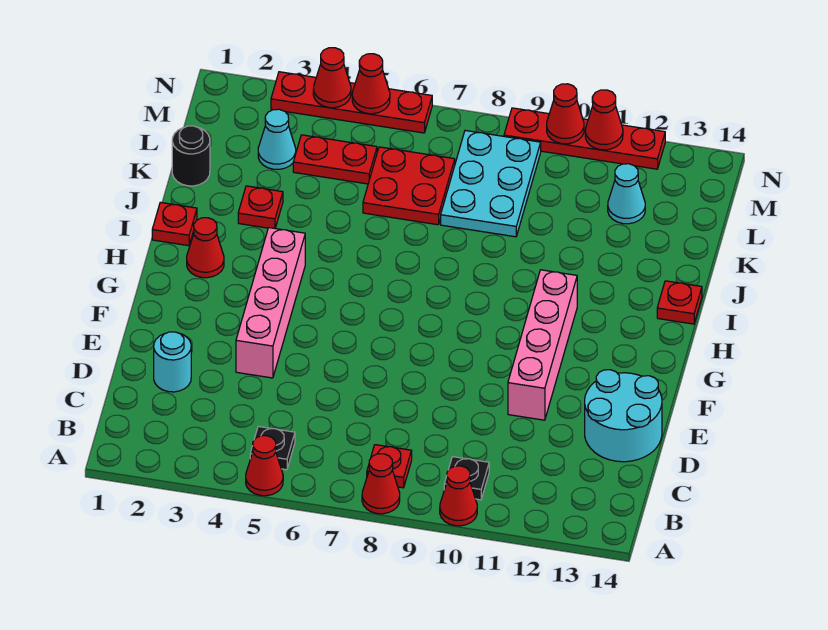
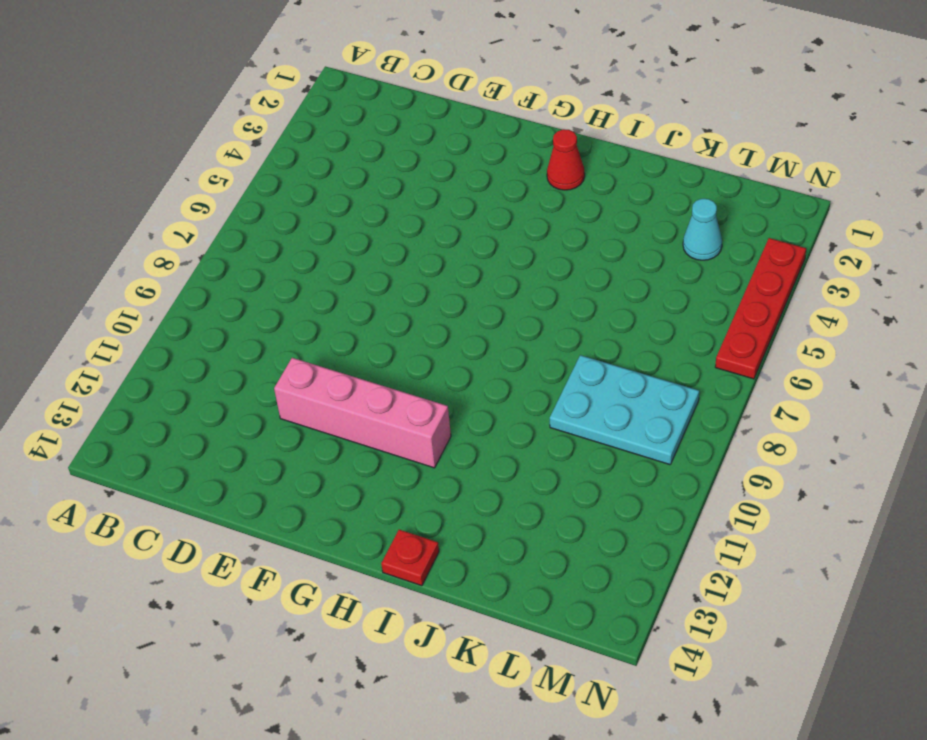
none -> red 1x1 cone [246,436,283,496]
none -> red 1x1 cone [362,454,400,514]
none -> red 1x1 cone [440,466,477,526]

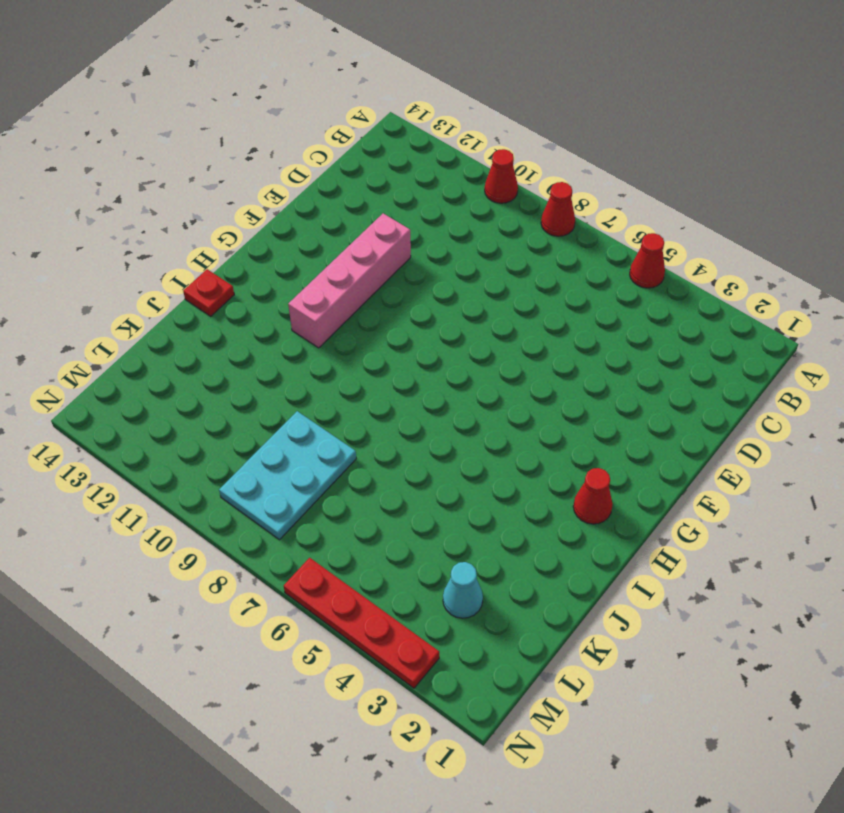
none -> black 1x1 plate [250,426,295,470]
none -> red 1x1 plate [367,445,412,488]
none -> black 1x1 plate [444,457,489,500]

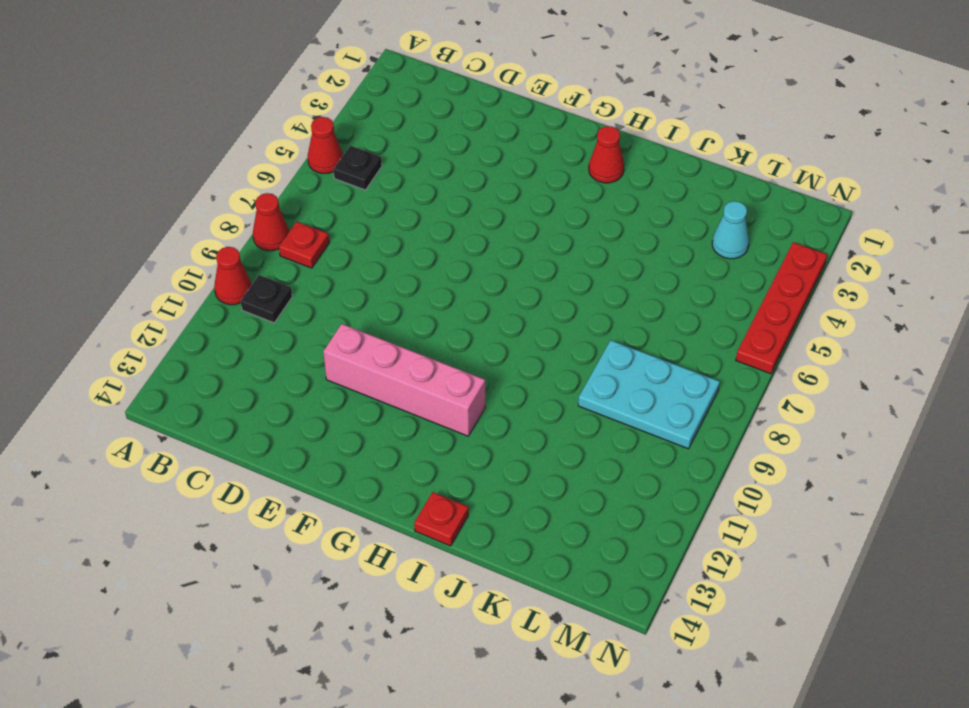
none -> cyan 1x1 round brick [154,332,191,392]
none -> cyan 2x2 round brick [585,370,662,462]
none -> pink 1x4 brick [236,228,305,378]

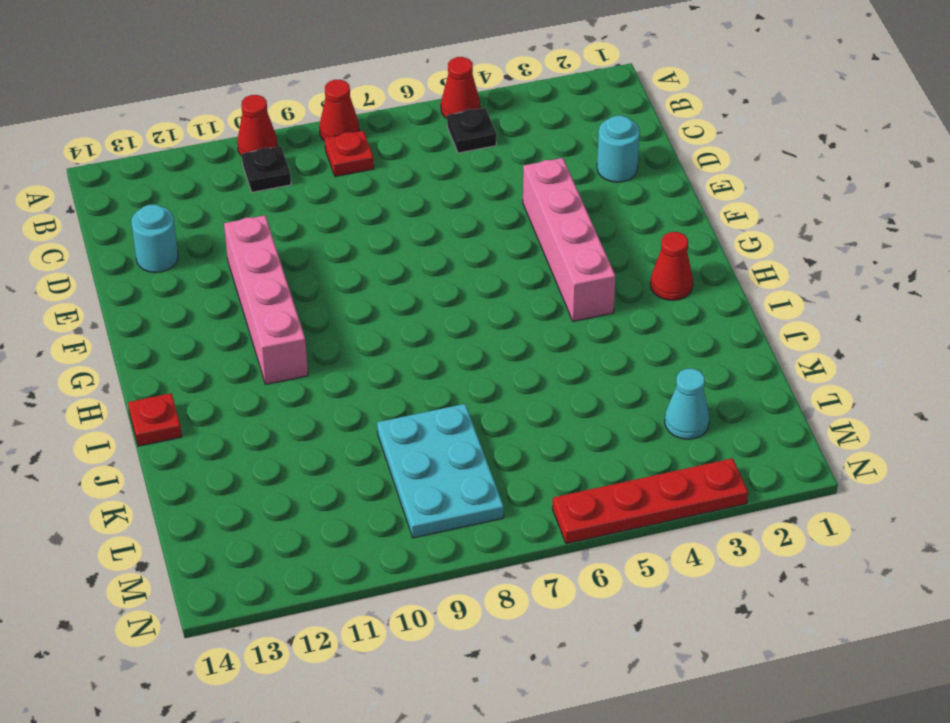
cyan 1x1 round brick [131,205,178,273] -> cyan 2x2 round brick [585,370,662,462]
none -> red 1x1 plate [152,202,197,246]
none -> red 1x1 plate [238,186,283,228]
none -> black 1x1 round brick [172,126,210,186]

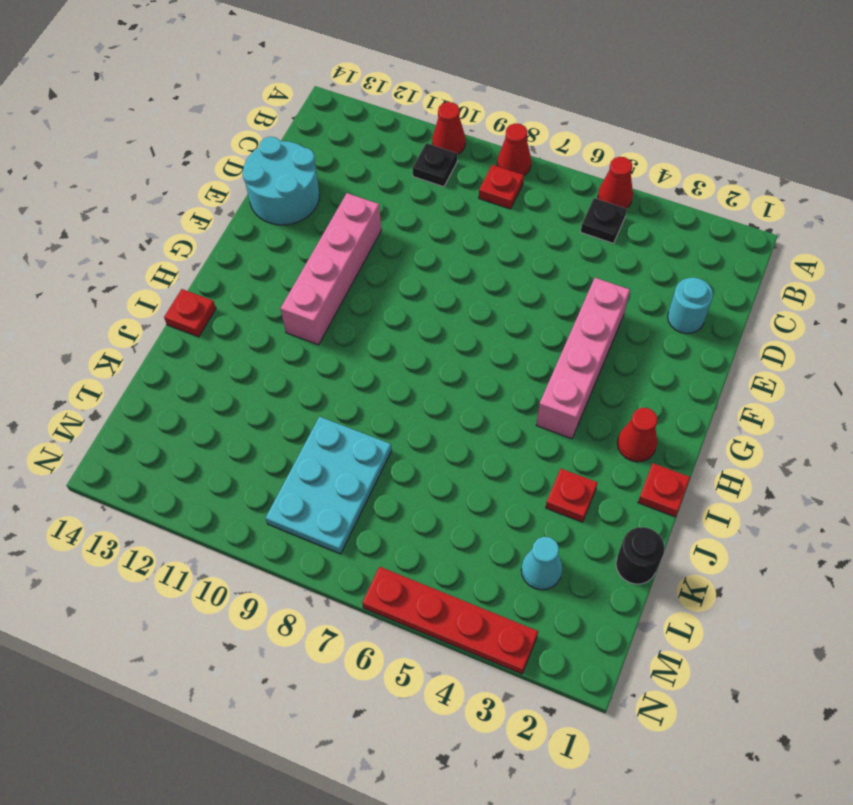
none -> red 2x2 plate [363,147,455,225]
none -> red 1x2 plate [293,135,377,184]
none -> cyan 1x1 cone [608,164,645,224]

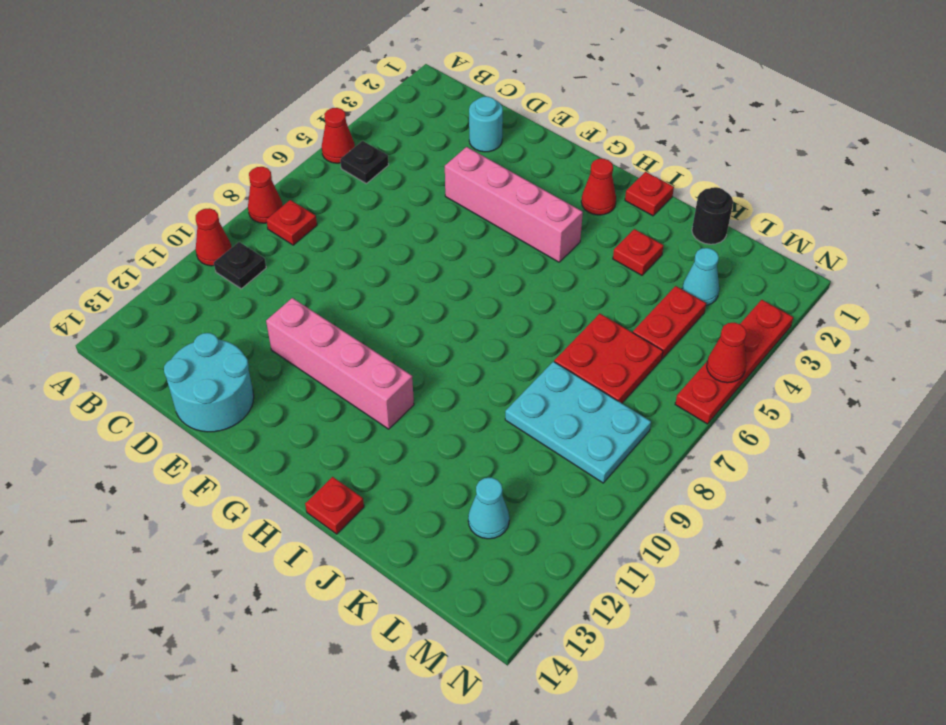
none -> red 1x4 plate [504,108,665,169]
none -> red 1x1 cone [313,48,351,108]
none -> red 1x1 cone [547,84,584,144]

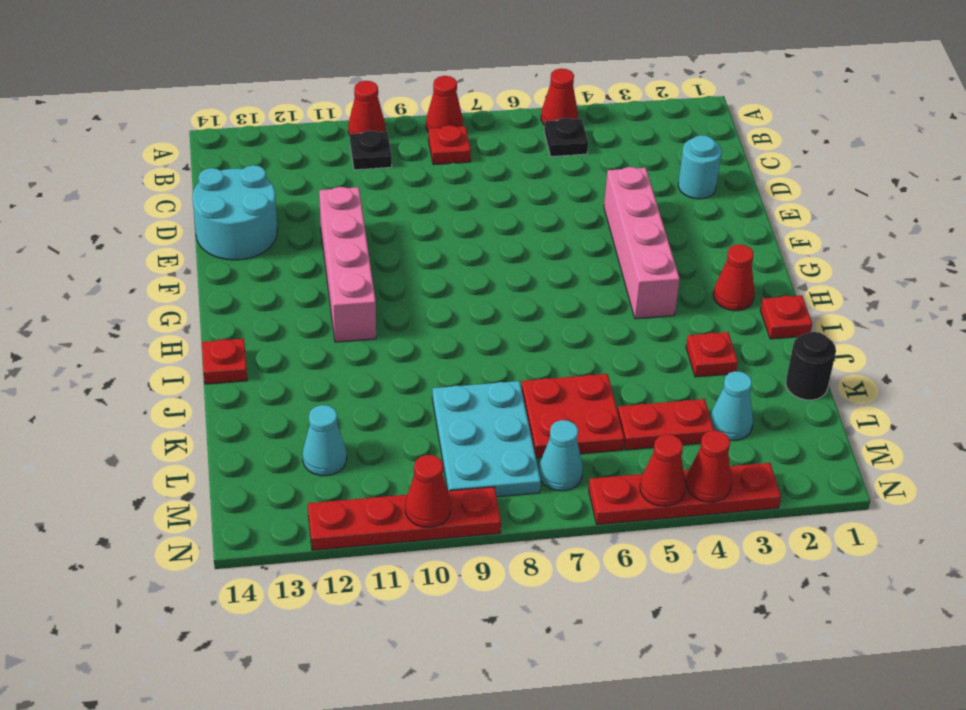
cyan 1x1 cone [539,420,583,491] -> none
none -> red 1x1 cone [585,90,623,150]

